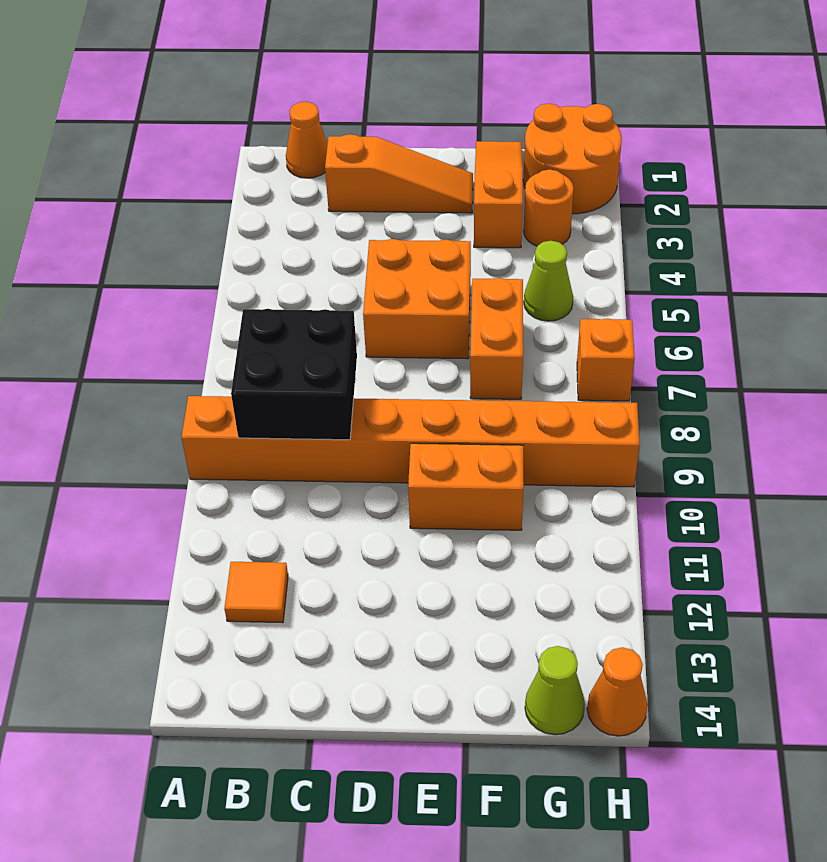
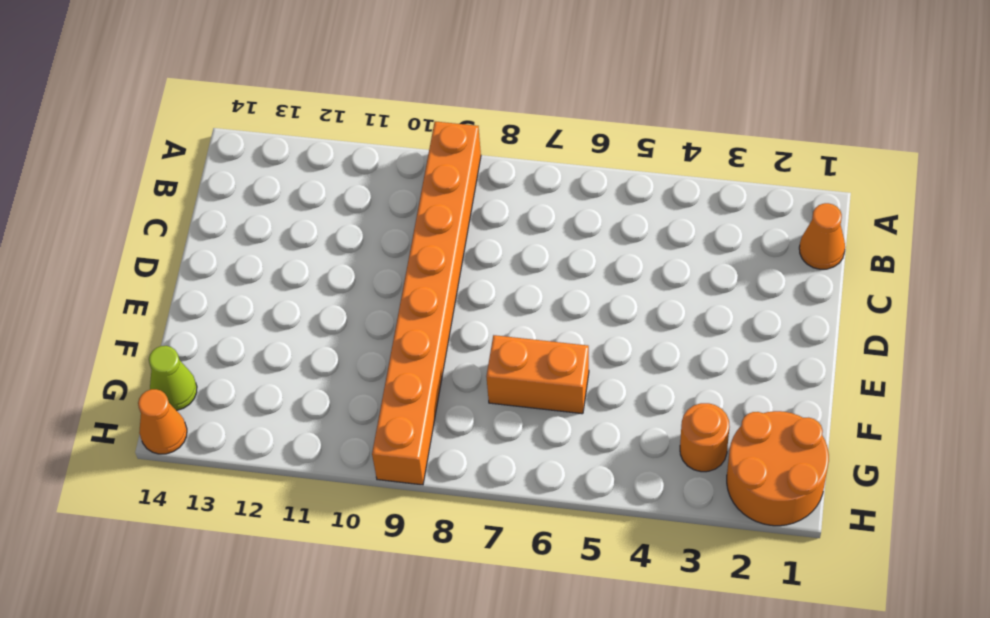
none -> orange 1x1 tile [224,562,288,623]
none -> orange 1x3 slope [325,134,473,213]
none -> orange 2x2 brick [363,239,471,359]

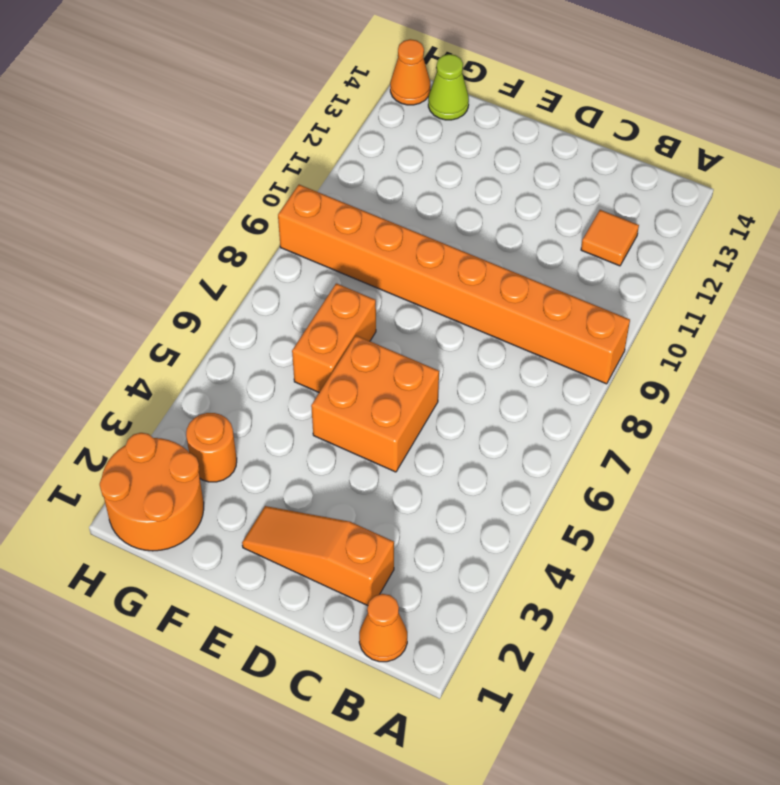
none -> orange 1x2 brick [408,443,524,530]
none -> orange 1x3 slope [474,141,523,248]
none -> lime 1x1 cone [524,241,573,321]

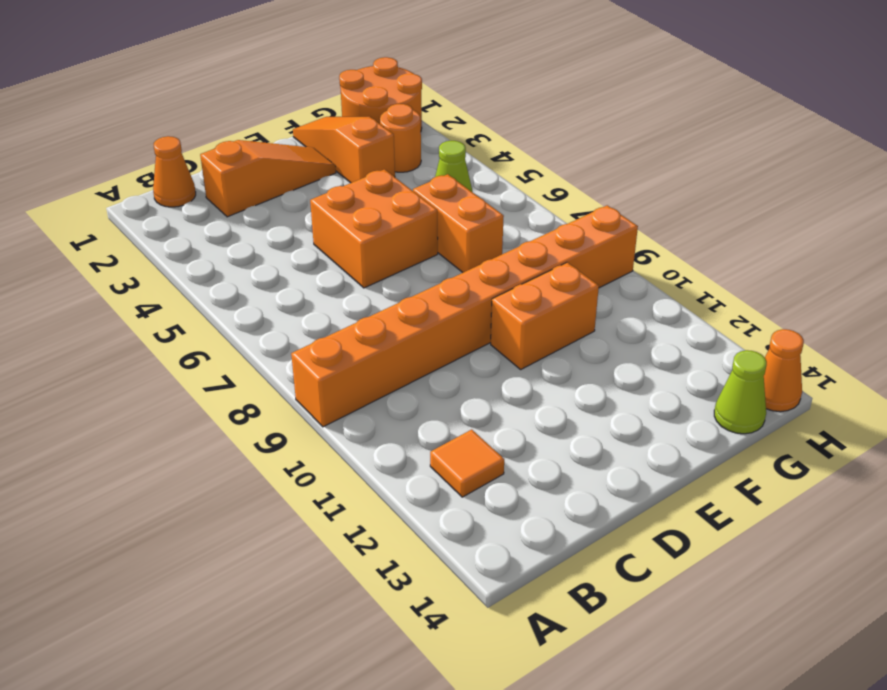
none -> orange 1x1 brick [577,318,635,401]
none -> black 2x2 brick [231,309,357,440]

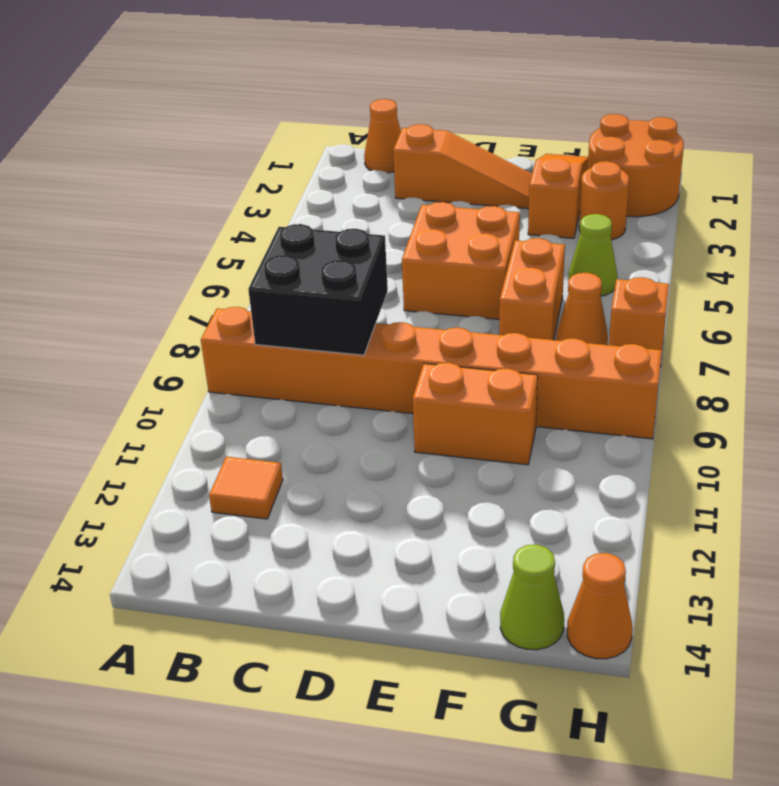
orange 1x1 cone [556,273,608,345] -> none

